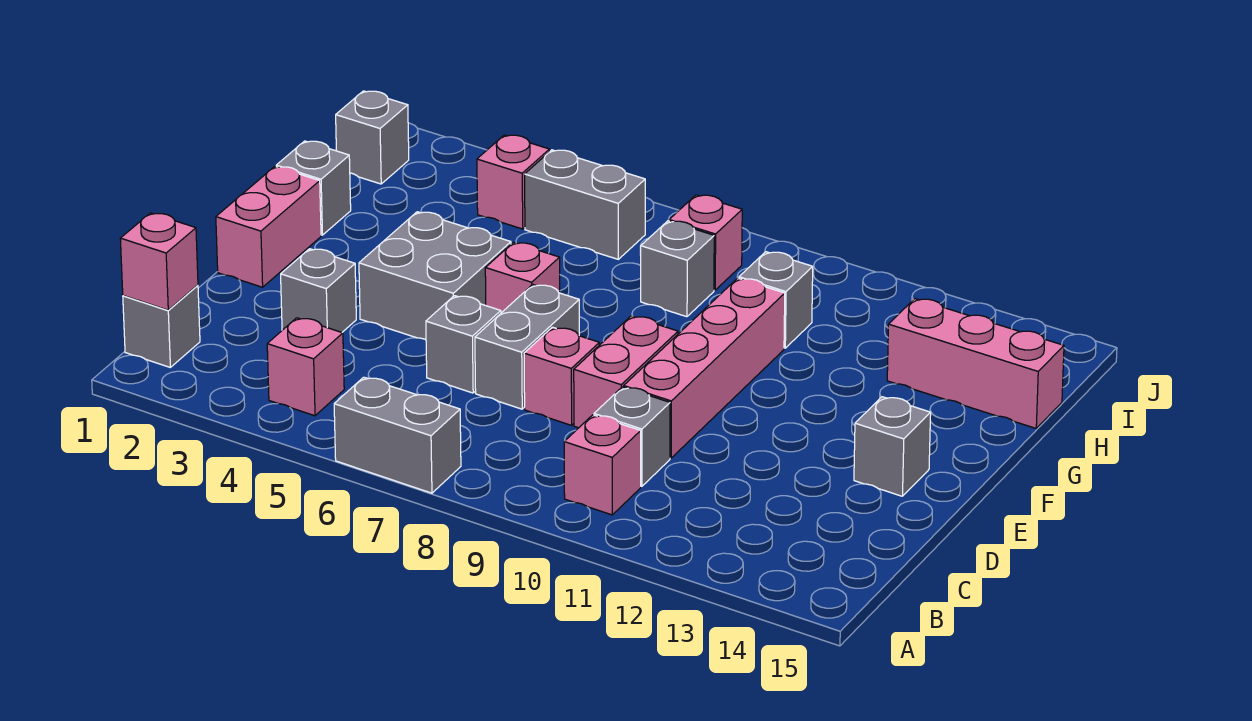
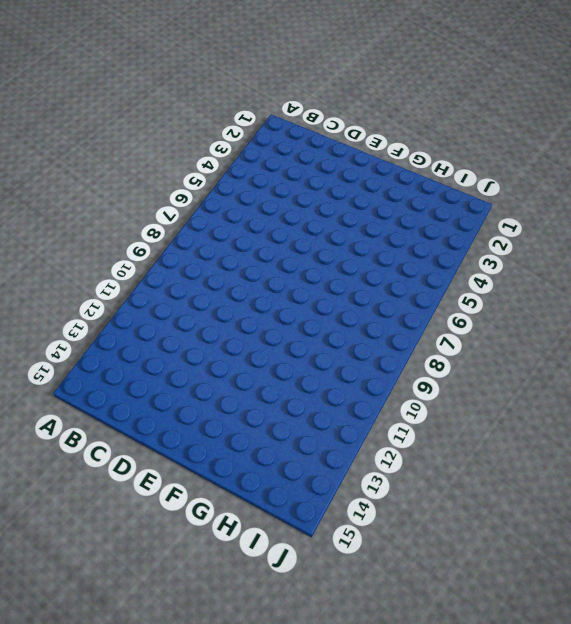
none -> grey 1x2 brick [334,377,461,493]
none -> grey 1x1 brick [123,285,200,367]
none -> pink 1x1 brick [267,318,344,416]

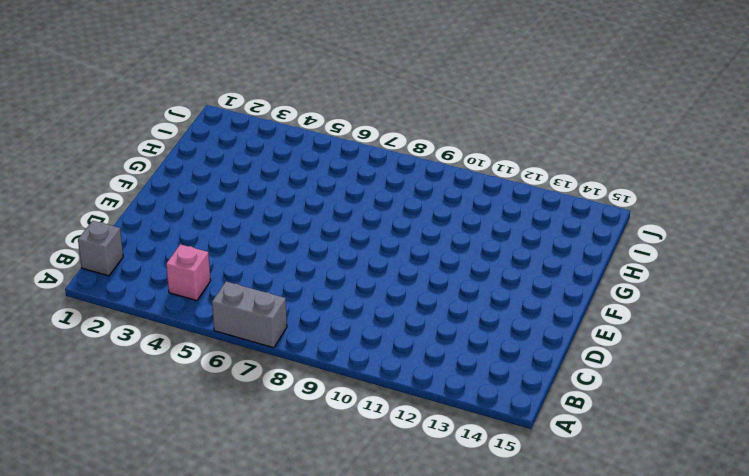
none -> pink 1x1 brick [564,415,641,515]
none -> grey 1x1 brick [594,387,670,486]
none -> grey 1x1 brick [281,249,356,332]

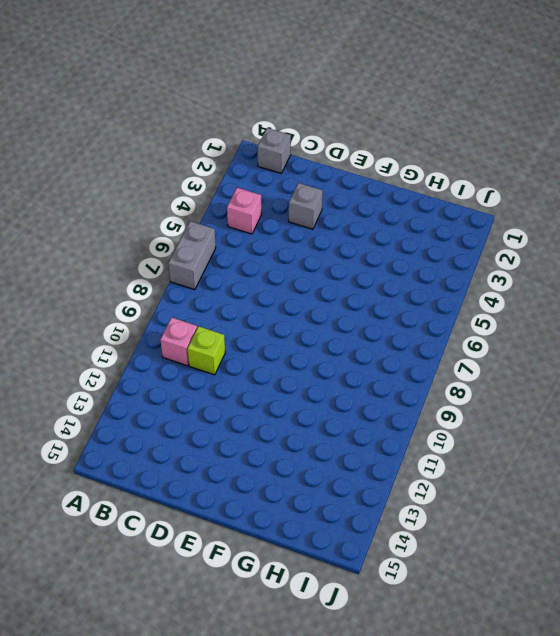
lime 1x1 brick [188,326,225,375] -> grey 1x1 brick [594,387,670,486]
none -> grey 1x1 brick [426,296,501,393]
none -> grey 1x2 brick [475,285,579,409]
none -> pink 1x1 brick [524,327,599,425]

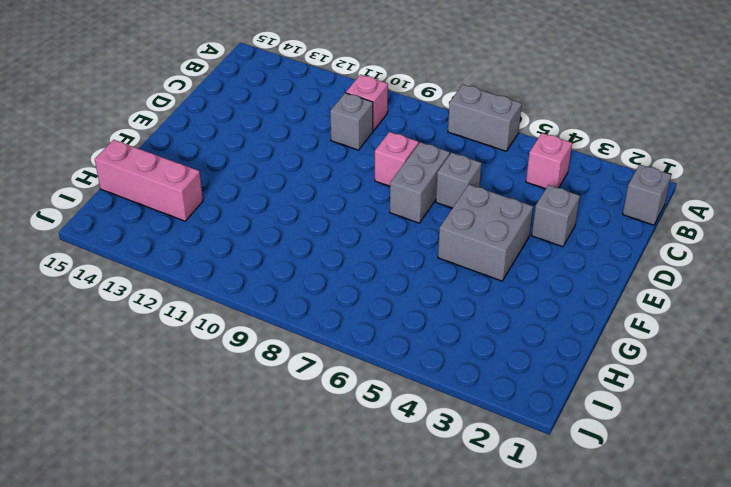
none -> pink 1x2 brick [574,316,678,428]
none -> pink 1x4 brick [624,278,785,458]
none -> pink 1x2 brick [216,167,321,287]

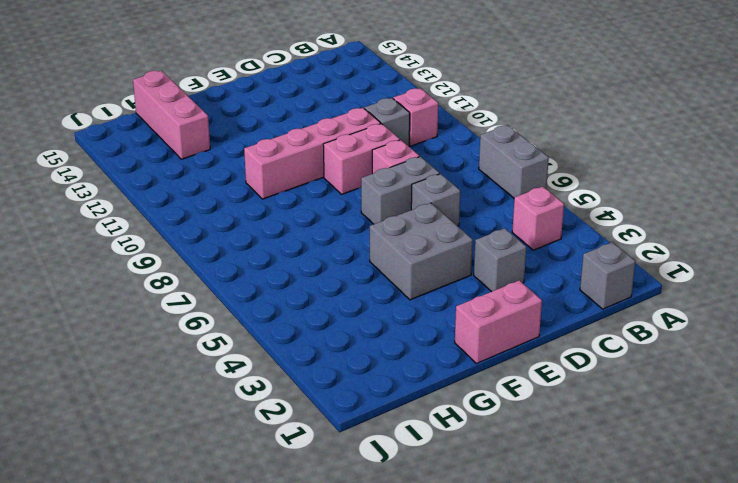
none -> grey 1x1 brick [854,397,931,496]
none -> pink 1x1 brick [485,243,560,313]
none -> grey 1x1 brick [276,141,351,235]

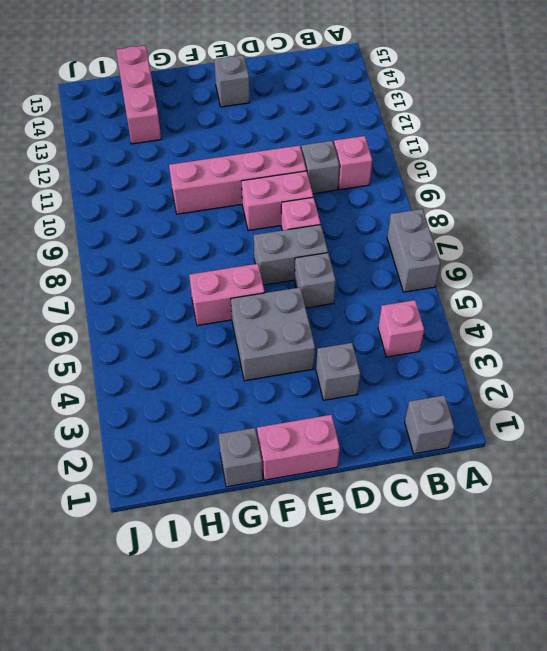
pink 1x2 brick [189,264,265,326] -> pink 1x1 brick [485,243,560,313]
none -> grey 1x1 brick [640,221,714,317]
none -> grey 1x1 brick [739,252,813,348]
none -> grey 1x1 brick [336,91,409,184]

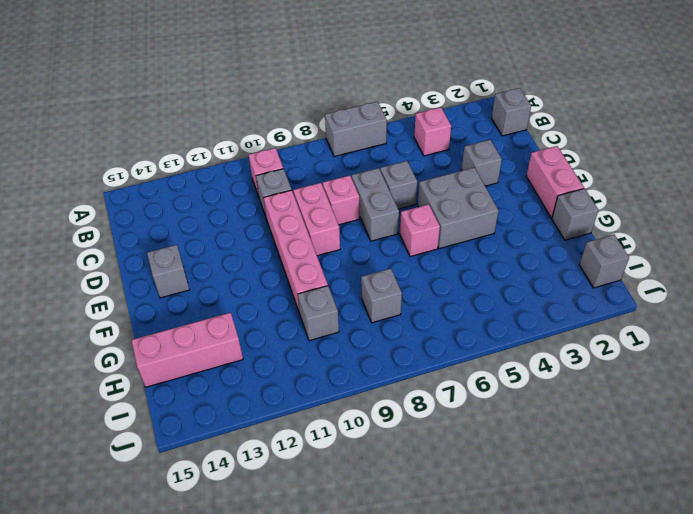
none -> pink 1x1 brick [477,135,550,229]
none -> grey 1x2 brick [525,150,645,259]
none -> pink 1x1 brick [669,195,742,290]

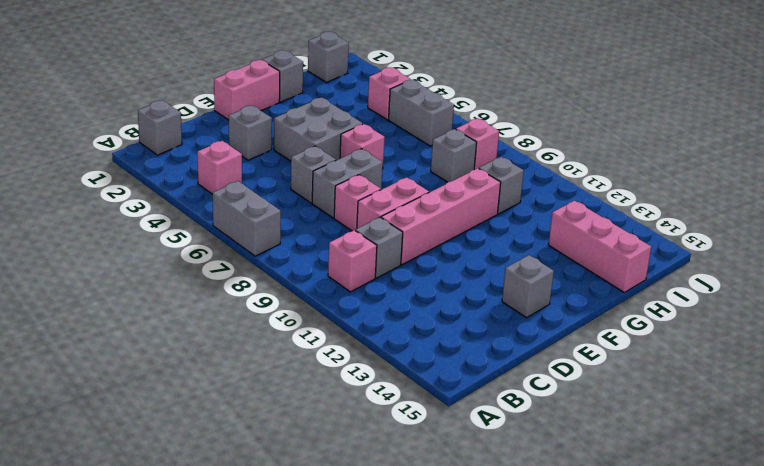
none -> pink 1x1 brick [120,213,198,310]

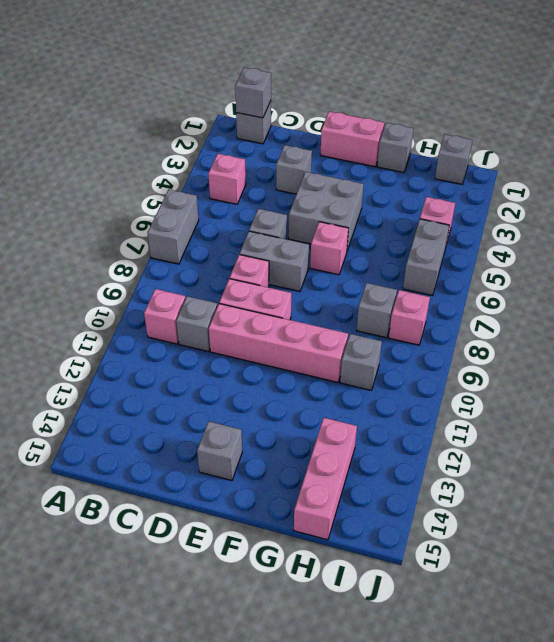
grey 1x1 brick [235,68,271,118] -> pink 1x1 brick [120,213,198,310]

